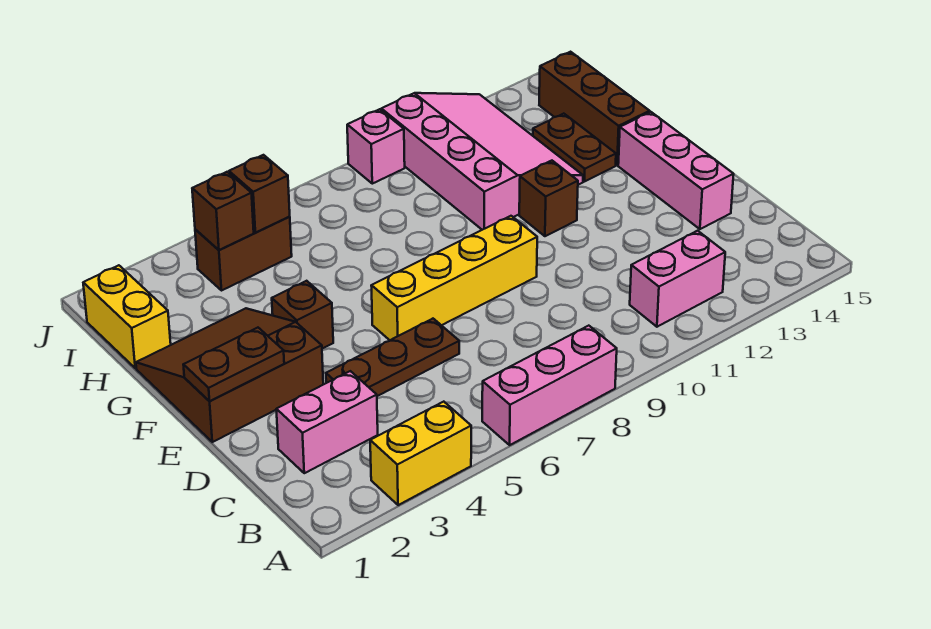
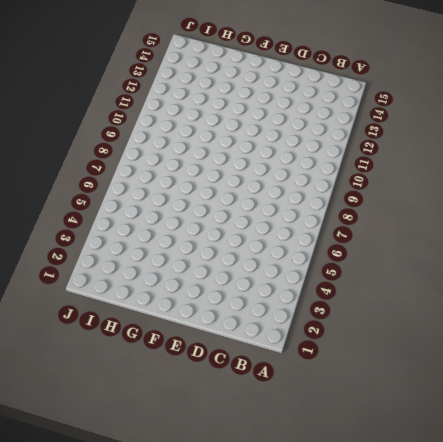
none -> yellow 1x2 brick [370,402,471,505]
none -> pink 1x3 brick [482,326,617,445]
none -> pink 1x2 brick [630,231,725,327]

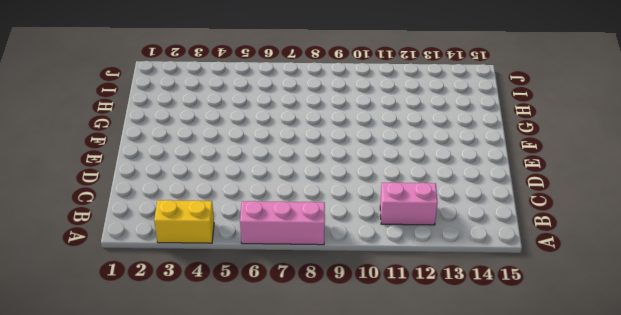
none -> pink 1x2 brick [276,371,378,473]
none -> brown 1x3 plate [326,319,459,396]
none -> pink 1x3 brick [618,112,734,229]

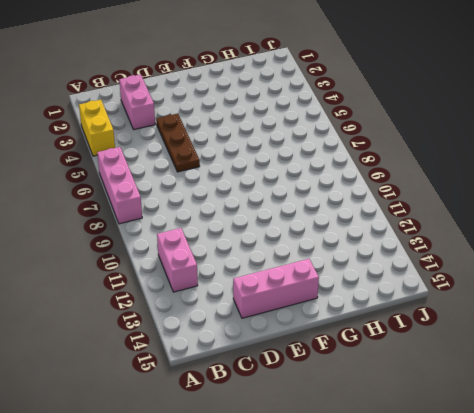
none -> brown 3x3 slope [136,308,323,442]
none -> yellow 1x4 brick [371,216,537,340]
none -> brown 1x1 brick [272,281,333,349]

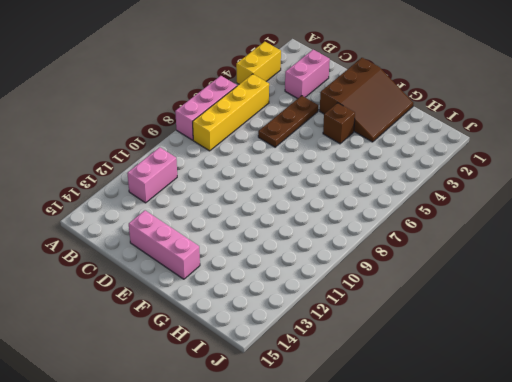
yellow 1x4 brick [193,74,269,151] -> yellow 1x4 brick moved to [371,216,537,340]
none -> brown 1x1 brick [519,161,578,236]
none -> pink 3x4 slope [381,93,583,230]
none -> brown 1x2 plate [533,114,616,182]

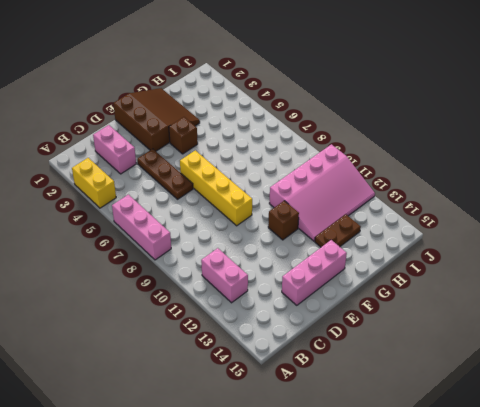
none -> brown 1x3 brick [539,52,650,165]
none -> yellow 1x2 brick [83,265,171,368]
none -> brown 1x2 brick [195,216,292,290]

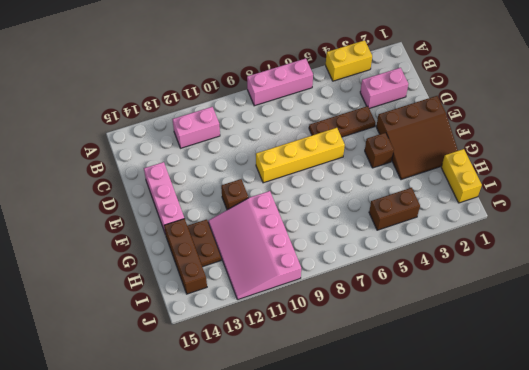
none -> pink 1x1 brick [347,109,405,184]
none -> brown 1x2 plate [183,328,284,401]
none -> brown 1x1 brick [192,172,254,250]

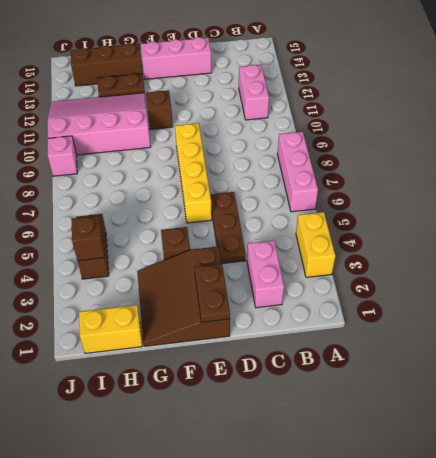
none -> brown 1x1 brick [229,155,290,233]

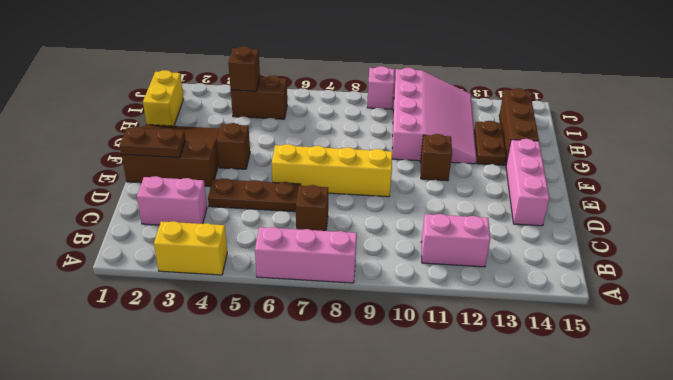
brown 1x1 brick [296,185,328,231] -> brown 1x1 brick moved to [229,155,290,233]

